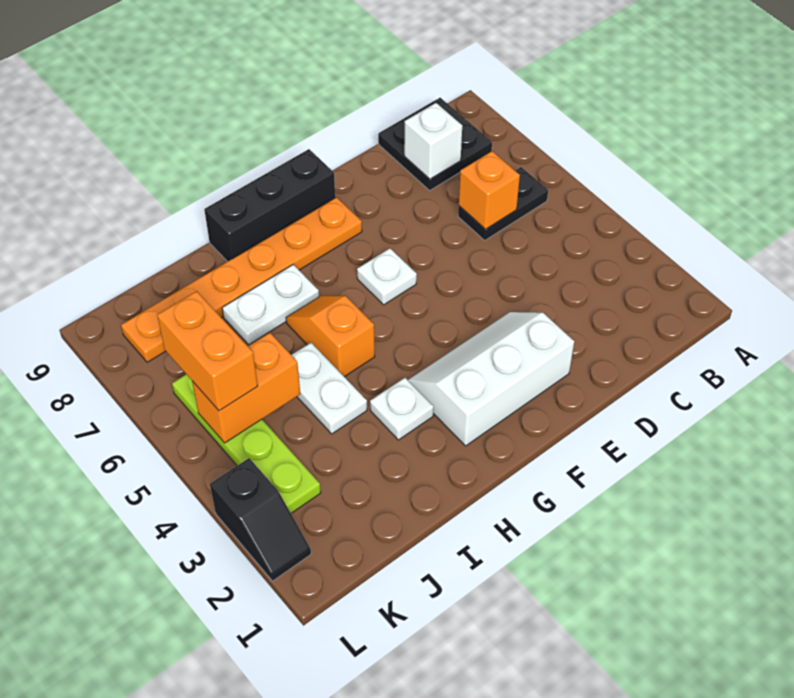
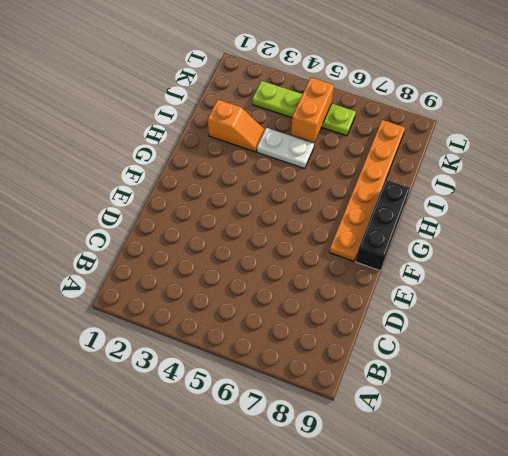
orange 1x2 slope [208,100,265,152] -> orange 1x2 slope moved to [286,296,375,377]
none -> black 1x2 plate [458,167,548,240]
none -> black 2x2 plate [378,98,492,190]
none -> white 2x3 slope [408,312,574,446]

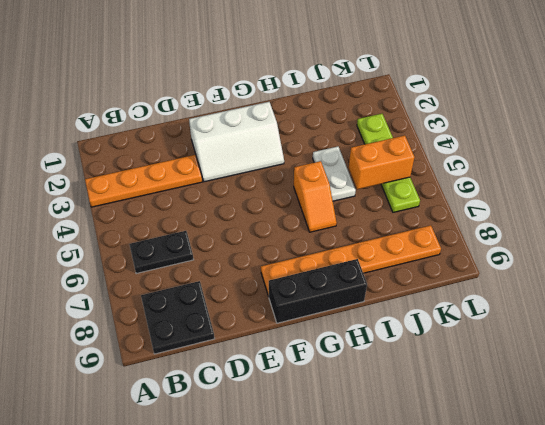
orange 1x4 plate [85,155,202,207] -> none
none -> white 1x1 plate [357,248,417,305]
none -> white 1x1 plate [370,378,434,440]
none -> white 1x2 plate [222,265,319,345]

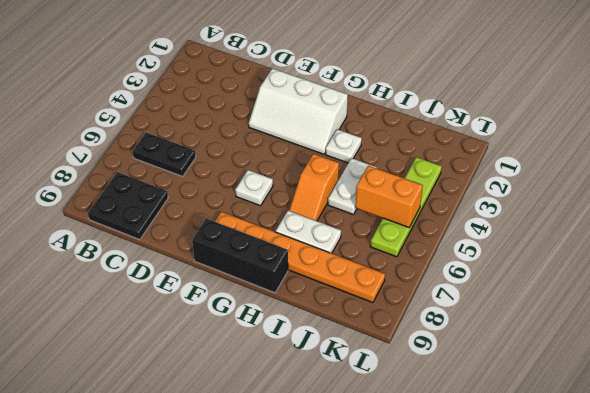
none -> black 1x2 slope [210,458,311,581]
none -> orange 1x1 brick [459,151,520,230]
none -> white 1x1 brick [404,103,462,179]

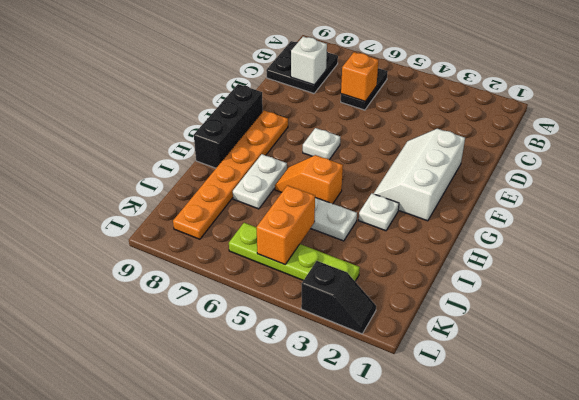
none -> orange 1x2 brick [157,291,258,411]

